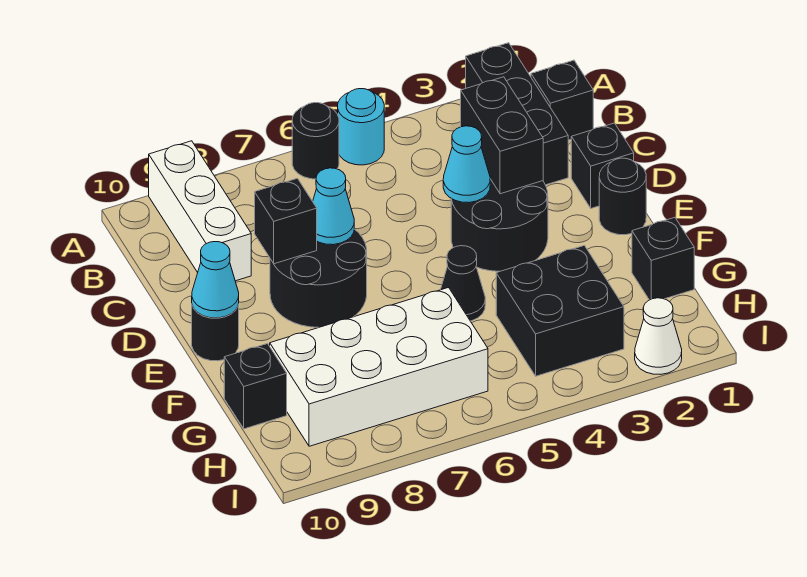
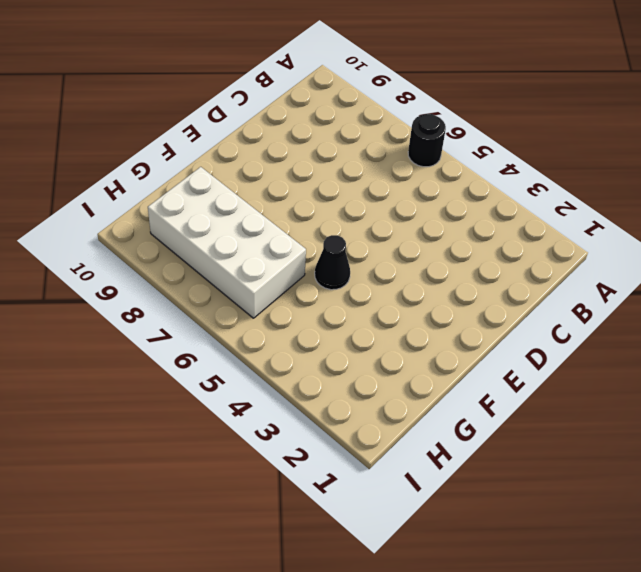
none -> black 1x3 brick [466,43,568,185]
none -> cyan 1x1 round brick [338,89,384,165]
none -> white 1x3 brick [149,141,251,281]

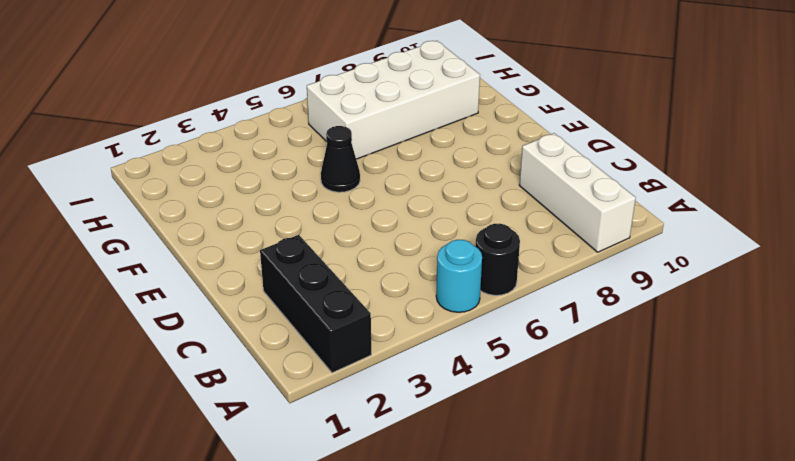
none -> black 1x1 brick [531,60,593,140]
none -> black 1x1 brick [571,123,634,208]
none -> black 2x2 round brick [451,179,548,271]

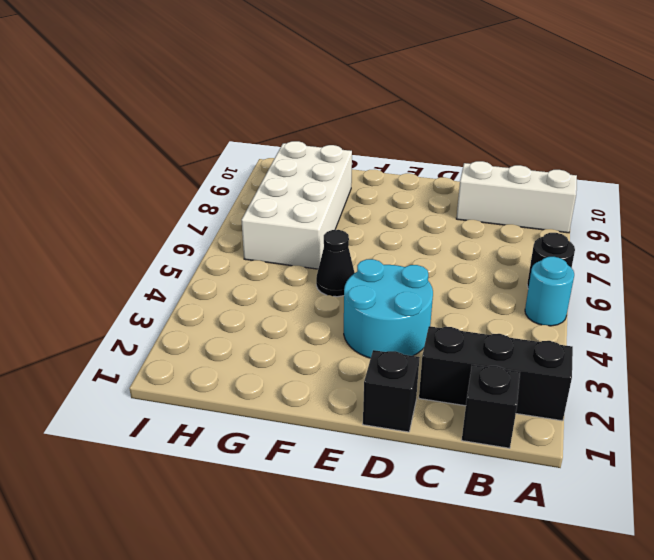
cyan 2x2 round brick [344,259,433,358] -> black 2x2 round brick [451,179,548,271]
none -> black 2x2 round brick [270,229,367,327]
none -> black 1x1 round brick [599,158,646,235]
none -> black 1x1 round brick [192,304,239,361]

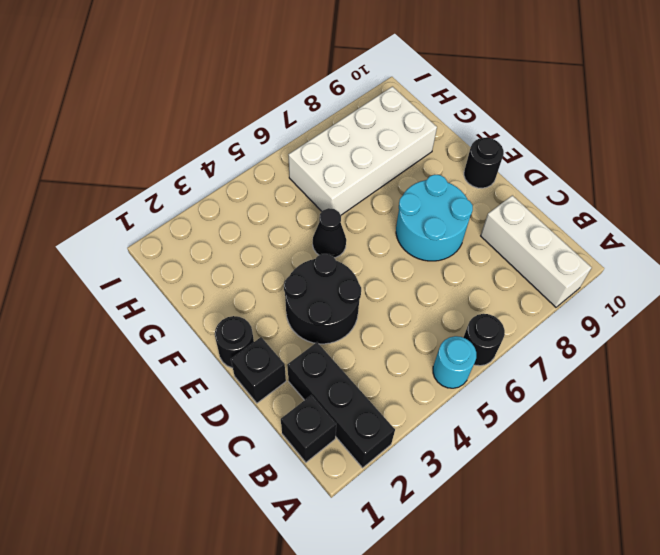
cyan 2x2 round brick [396,175,473,261] -> black 2x2 round brick [270,229,367,327]
none -> black 1x1 brick [632,218,694,300]
none -> black 2x2 brick [496,245,624,376]
none -> black 1x1 brick [224,344,287,429]

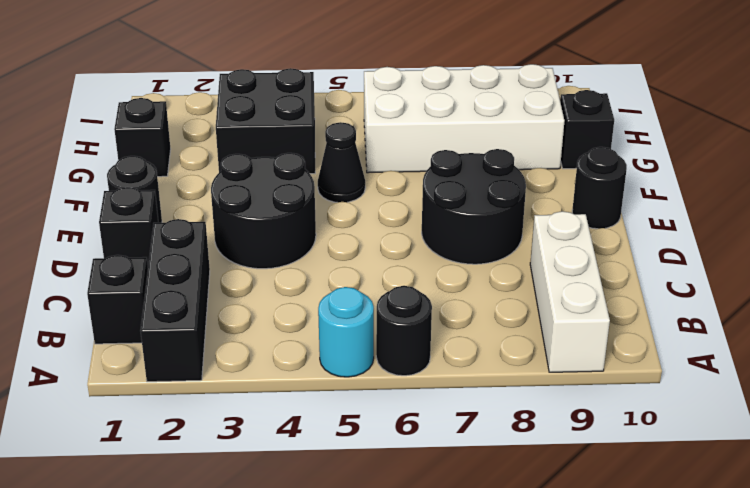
none -> white 1x1 cone [635,298,682,374]
none -> black 1x2 brick [461,77,543,194]
none -> cyan 1x1 cone [443,126,490,203]

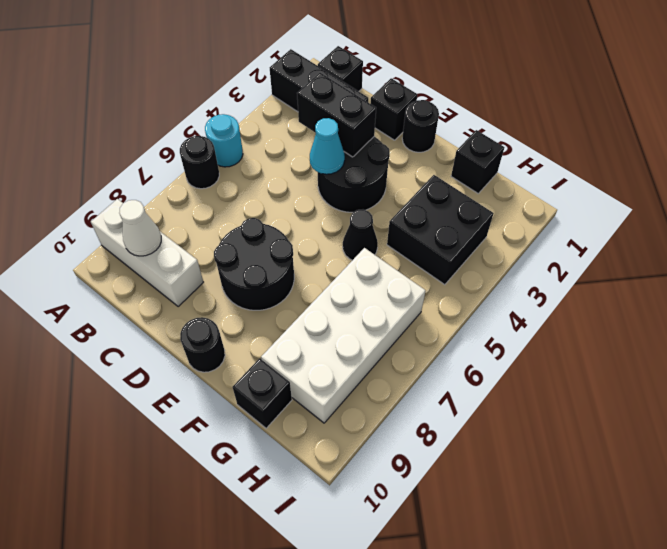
white 1x1 cone [119,200,161,256] -> white 1x1 cone moved to [635,298,682,374]
none -> cyan 1x1 cone [313,168,354,245]
none -> black 1x1 brick [255,178,317,264]
none -> cyan 1x1 cone [192,242,239,318]

